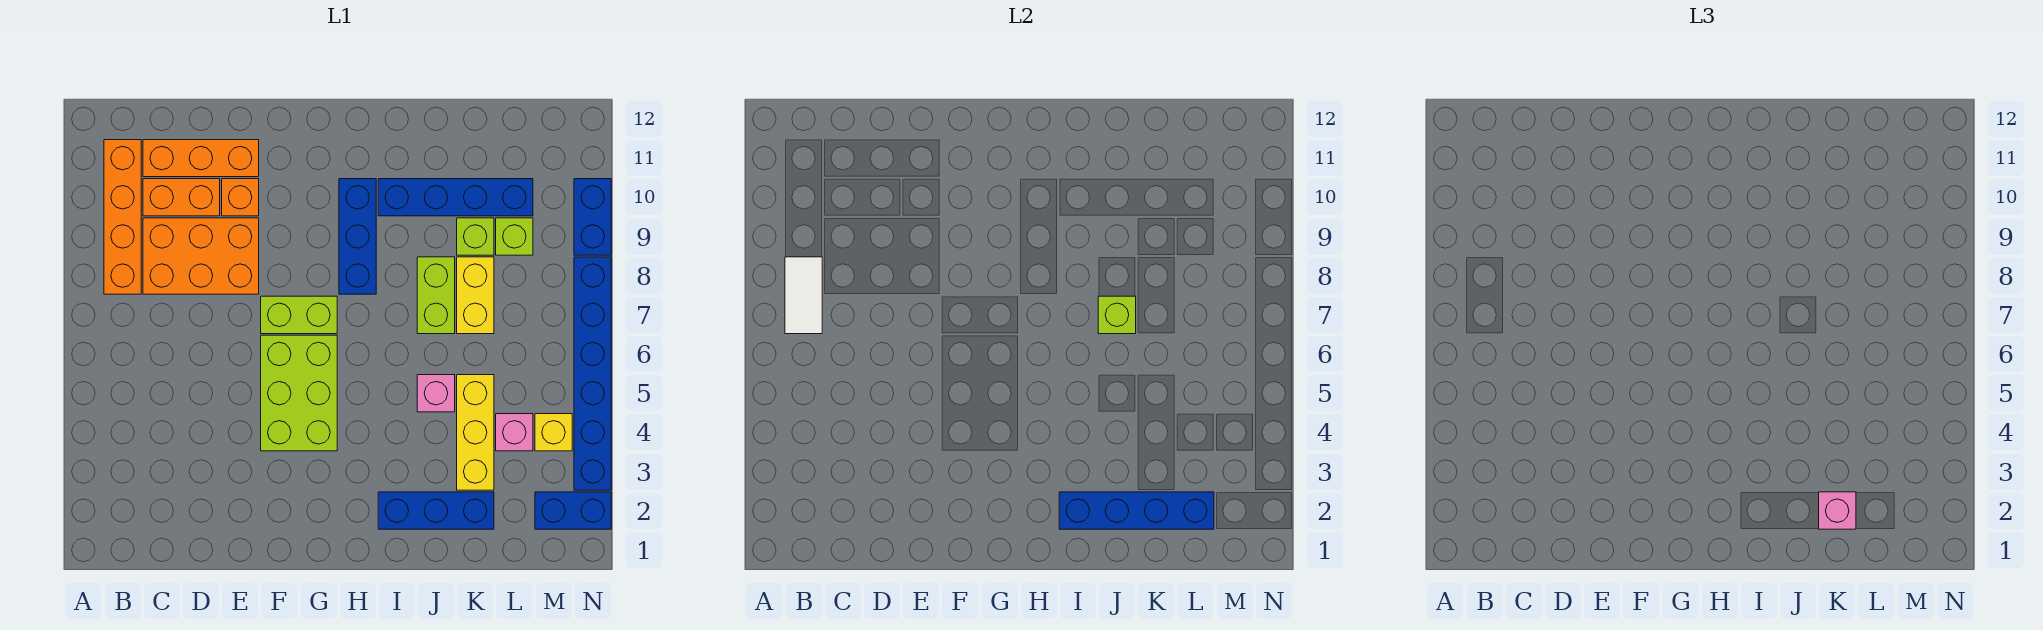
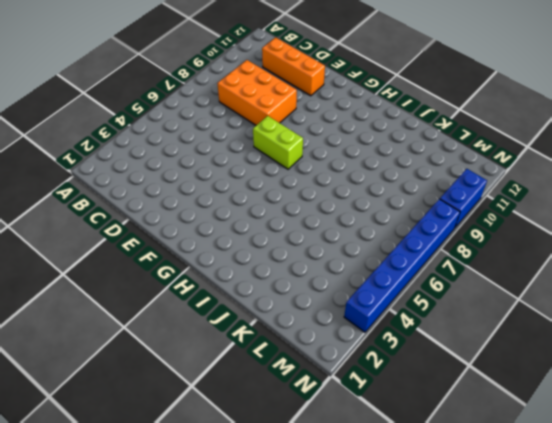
none -> orange 1x4 brick [104,140,141,294]
none -> orange 1x2 brick [143,179,220,216]
none -> orange 1x1 brick [222,179,259,216]

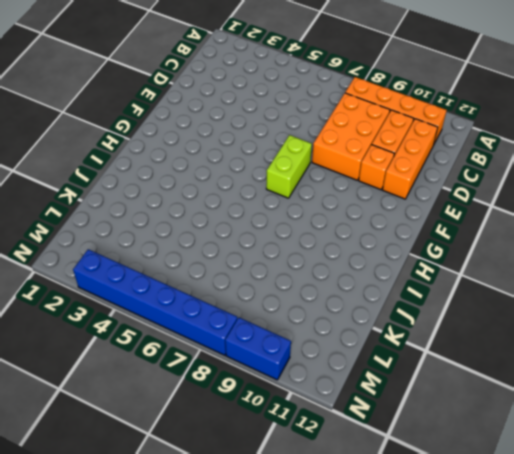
none -> lime 2x3 brick [261,335,337,451]
none -> blue 1x3 brick [339,179,376,294]
none -> blue 1x3 brick [378,492,494,529]

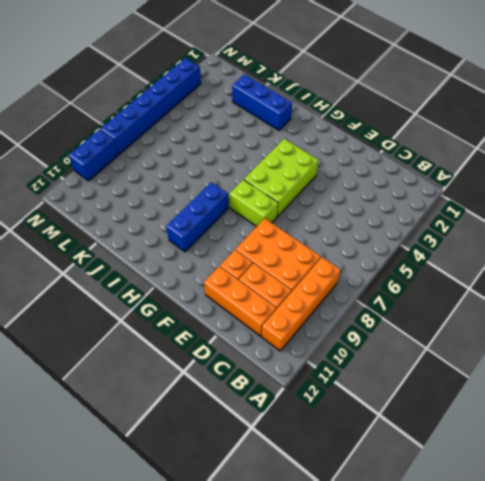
none -> blue 1x4 brick [378,179,533,216]
none -> pink 1x1 brick [417,375,455,412]
none -> lime 1x2 brick [417,257,455,334]

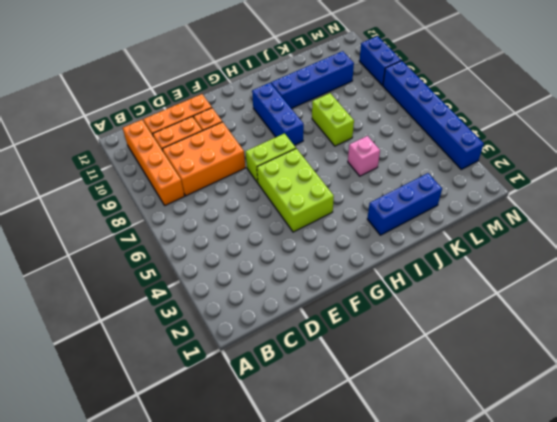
none -> yellow 1x3 brick [457,375,494,490]
none -> yellow 1x2 brick [457,257,494,334]
none -> lime 1x1 brick [457,218,494,255]

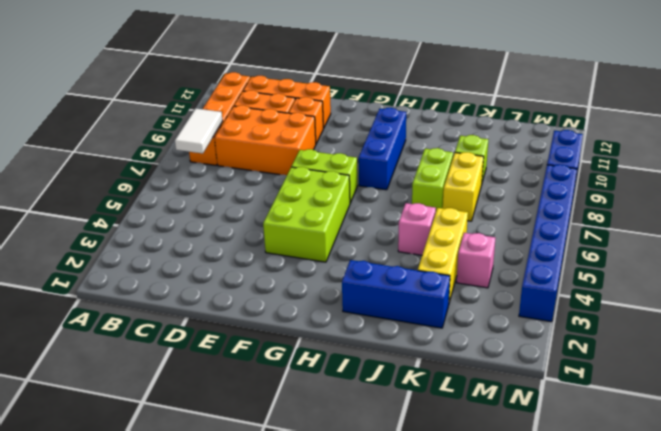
none -> blue 1x4 brick [378,179,533,216]
none -> lime 1x1 brick [496,218,533,255]
none -> blue 1x2 brick [535,492,611,529]

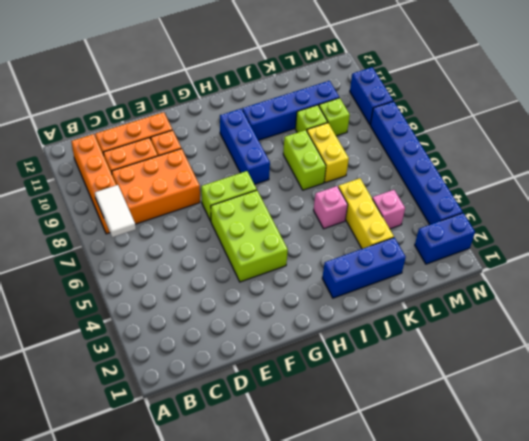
none -> yellow 1x1 brick [535,414,572,451]
none -> blue 1x4 brick [1059,492,1214,529]
none -> lime 1x1 brick [1098,296,1136,334]

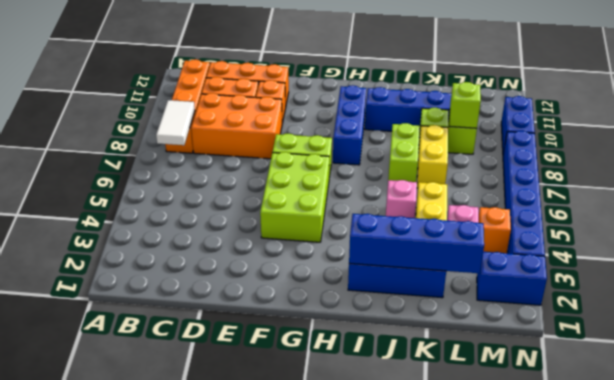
lime 1x1 brick [450,82,481,128] -> lime 1x1 brick moved to [1098,296,1136,334]
orange 1x1 brick [479,207,511,253] -> yellow 1x1 brick [535,414,572,451]
none -> pink 1x1 brick [1819,492,1856,529]

